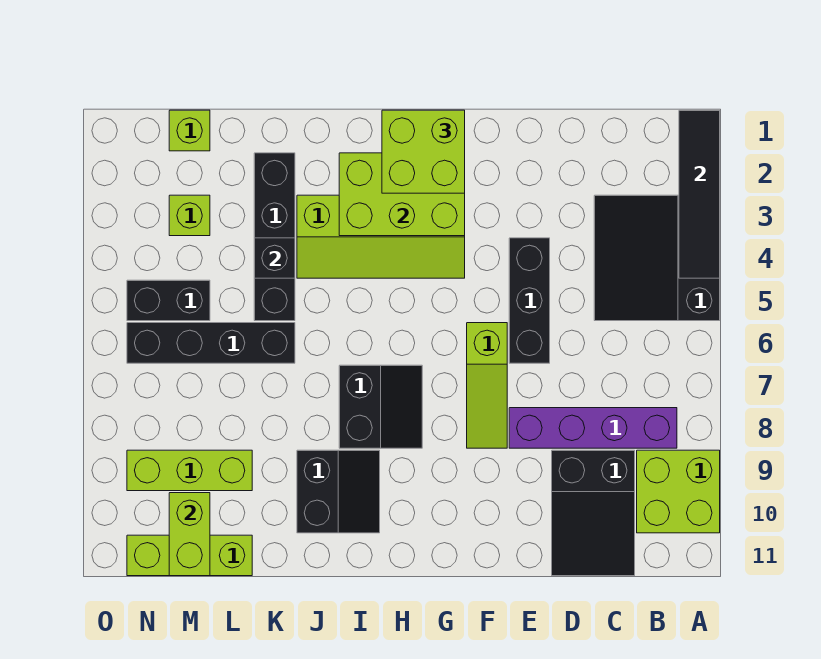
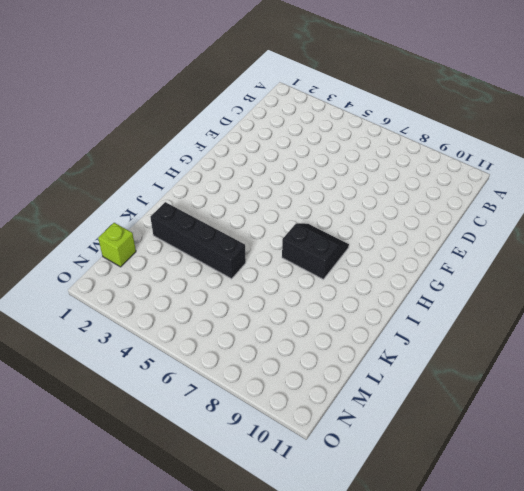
none -> black 3x3 slope [594,195,720,321]
none -> lime 2x2 brick [637,450,720,533]
none -> purple 1x4 brick [509,408,677,448]

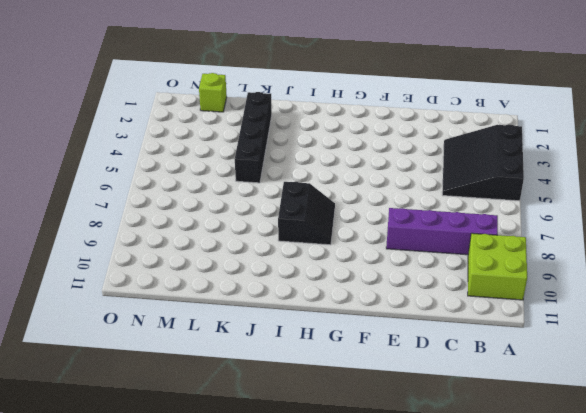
none -> black 2x3 slope [552,450,635,576]
none -> black 1x3 brick [509,238,550,363]
none -> lime 1x3 slope [467,323,507,448]

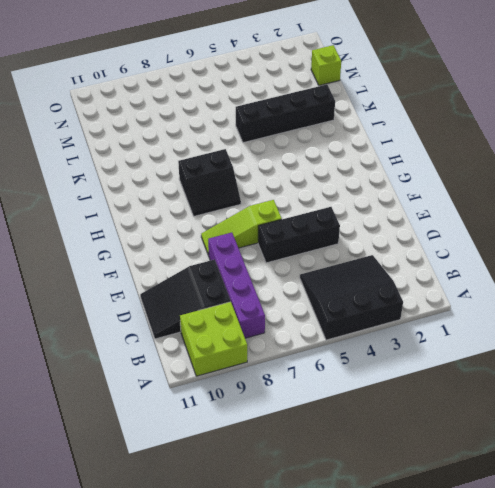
none -> lime 2x4 slope [297,195,465,278]
none -> black 2x2 slope [297,450,380,533]
none -> black 1x4 brick [127,323,295,363]

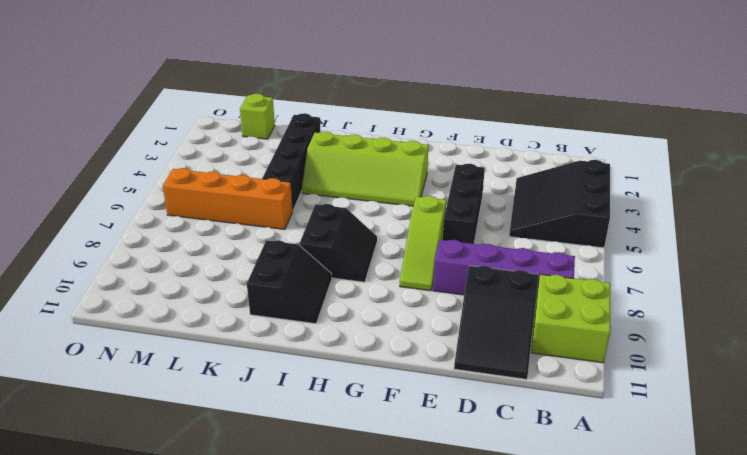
orange 1x4 brick [163,168,293,230] -> black 1x4 brick [127,323,295,363]
none -> lime 1x3 brick [127,450,252,491]
none -> lime 1x3 brick [127,535,252,576]
none -> lime 1x1 brick [169,195,210,236]

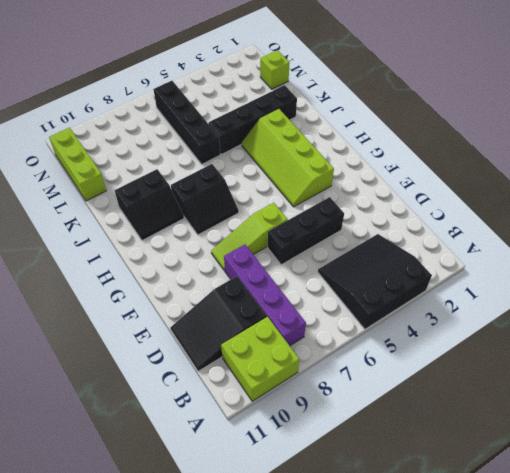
none -> lime 1x3 brick [127,450,252,491]
none -> lime 1x1 brick [169,195,210,236]
none -> black 1x2 brick [127,280,210,321]

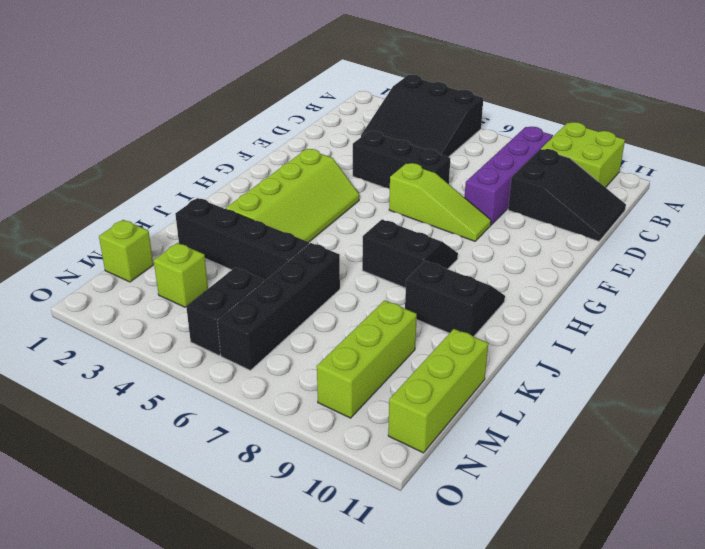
none -> black 1x4 tile [679,110,720,278]
none -> lime 2x3 brick [339,153,465,236]
none -> black 1x1 brick [254,238,295,278]

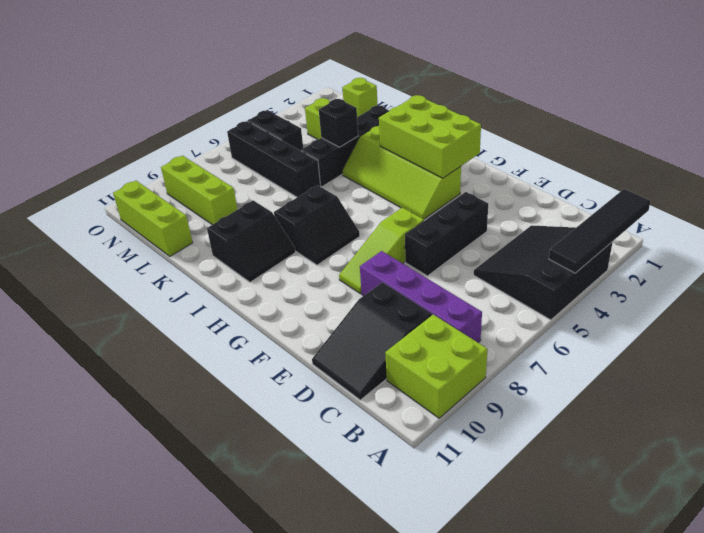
none -> lime 1x2 brick [169,493,210,576]
none -> lime 2x2 brick [382,110,465,193]

